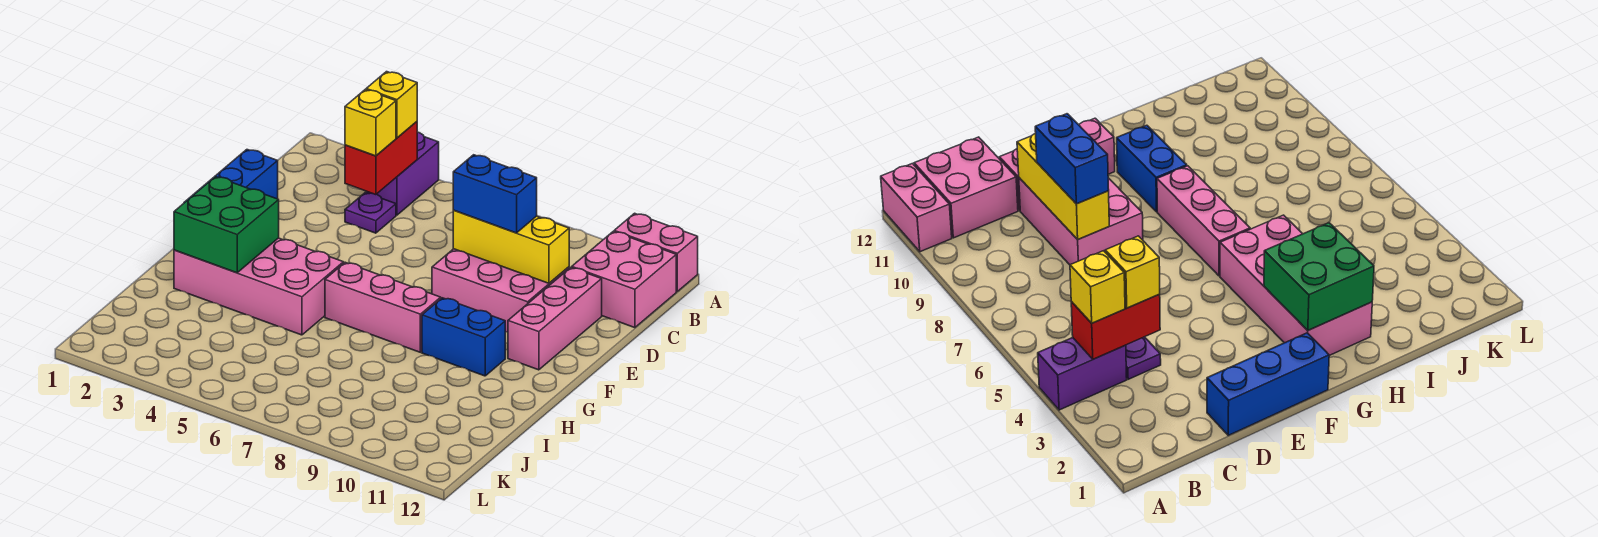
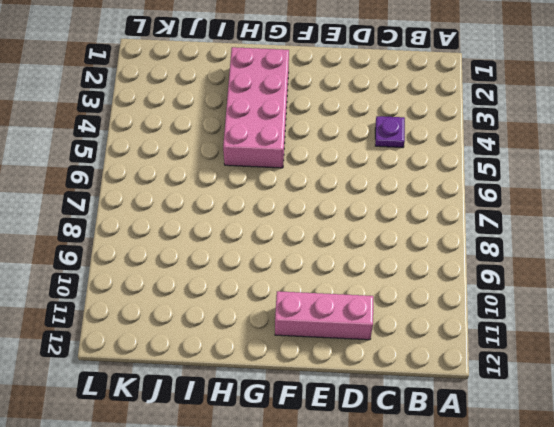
none -> purple 1x2 brick [366,132,439,215]
none -> pink 1x2 brick [614,213,698,291]
none -> pink 2x2 brick [572,231,676,328]

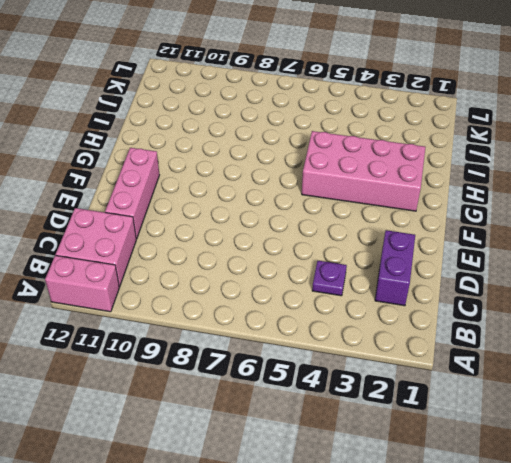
purple 1x2 brick [375,230,415,306] -> purple 1x2 brick moved to [366,132,439,215]
none -> blue 1x3 brick [184,150,278,203]
none -> pink 2x3 brick [432,249,569,332]
none -> pink 1x3 brick [325,262,441,352]

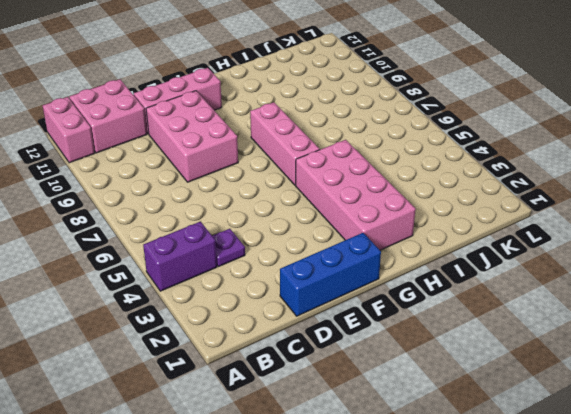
none -> blue 1x2 brick [422,298,505,376]
none -> red 1x2 brick [345,122,417,195]
none -> yellow 1x3 brick [453,210,569,283]

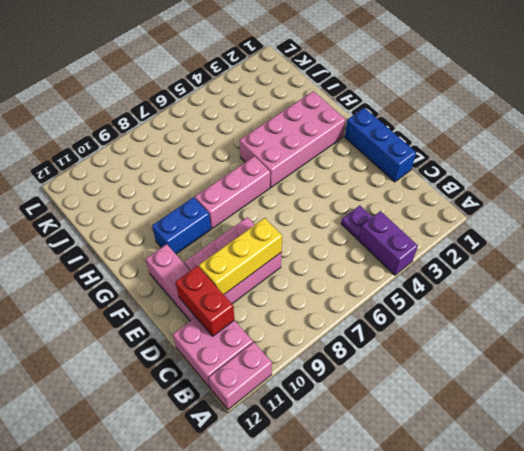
red 1x2 brick [175,266,234,336] -> red 1x2 brick moved to [345,122,417,195]
none -> green 2x2 brick [174,177,279,273]
none -> yellow 1x1 brick [366,72,417,138]
none -> yellow 1x1 brick [345,90,396,156]

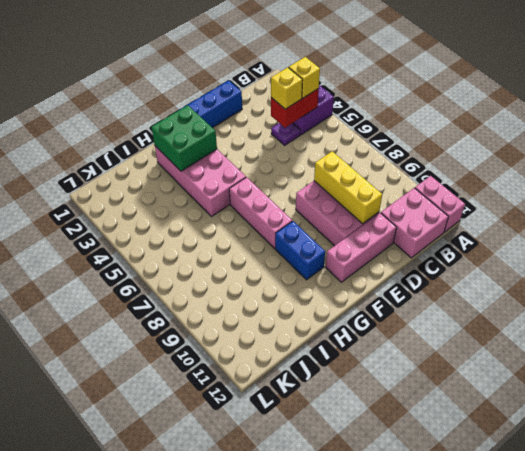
none -> blue 1x2 brick [453,155,537,233]

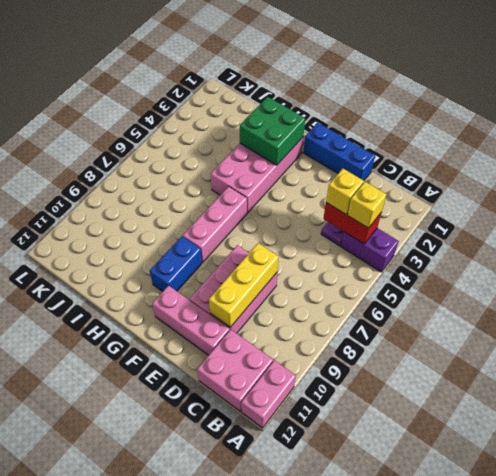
none -> blue 1x2 brick [453,155,537,233]

